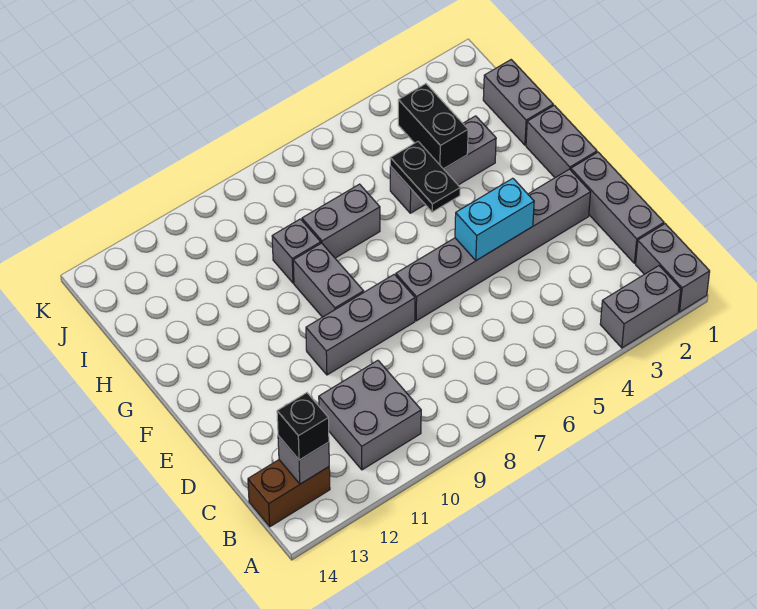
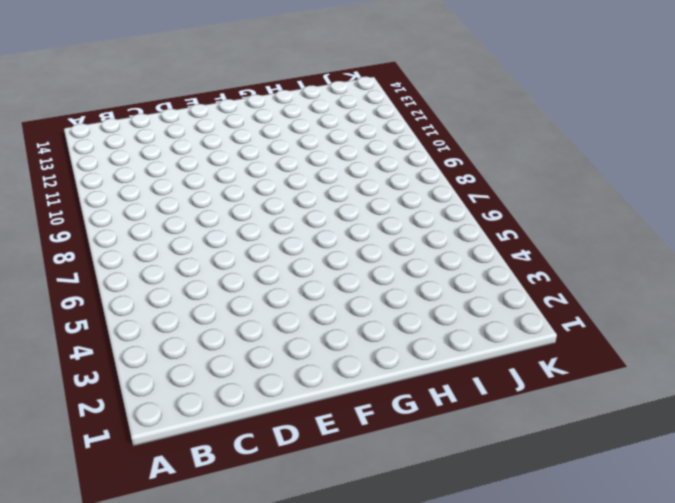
none -> grey 1x2 brick [636,224,710,312]
none -> grey 1x2 brick [600,266,681,348]
none -> grey 2x2 brick [319,360,421,470]

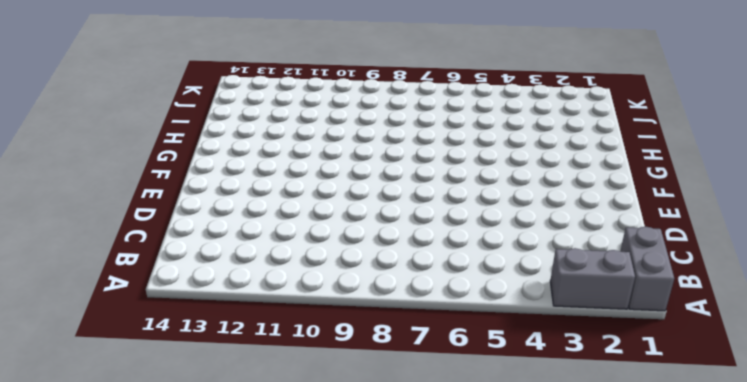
none -> grey 2x2 brick [319,360,421,470]
none -> brown 1x2 brick [248,460,330,527]
none -> grey 1x3 brick [571,152,664,263]

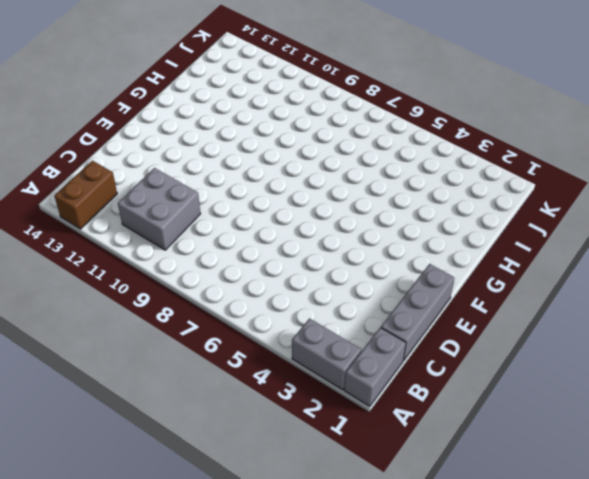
brown 1x2 brick [54,161,117,229] -> brown 1x2 brick turned to [248,460,330,527]
none -> grey 1x6 brick [396,169,591,321]
none -> grey 1x3 brick [306,274,415,375]
none -> grey 1x2 brick [526,105,597,178]

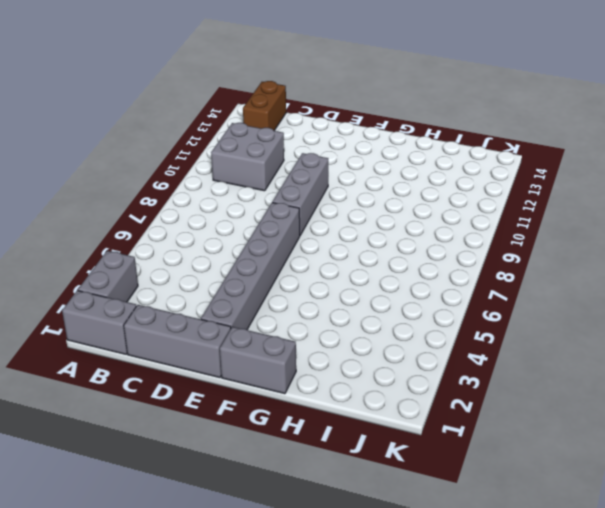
none -> grey 1x2 brick [293,243,364,317]
none -> grey 1x2 brick [483,60,553,145]
none -> grey 1x3 brick [390,116,496,213]

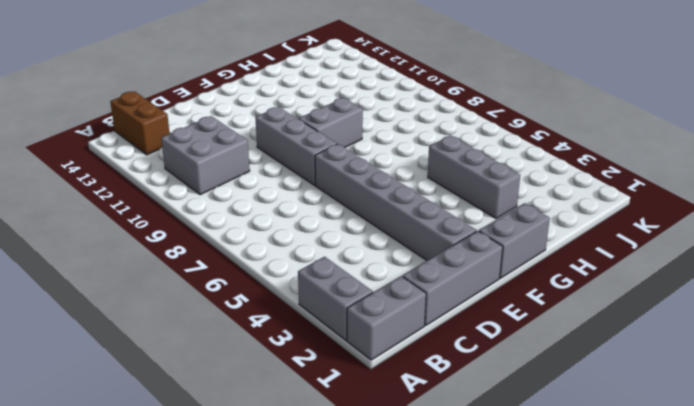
none -> grey 1x2 brick [483,60,553,145]
none -> grey 1x2 brick [302,184,380,258]
none -> grey 1x1 brick [272,219,321,283]

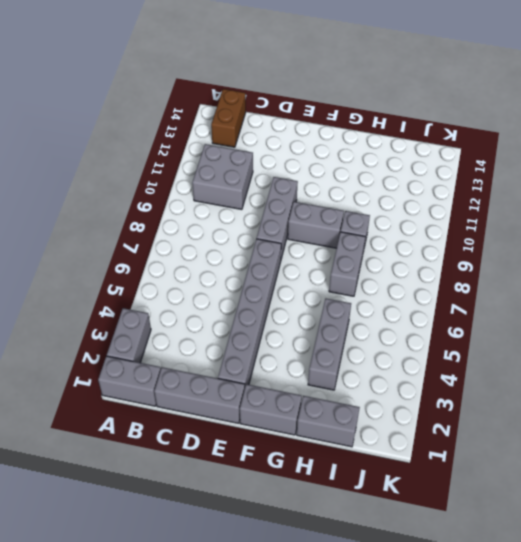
none -> grey 1x1 brick [278,436,329,484]
none -> cyan 1x2 brick [455,178,534,260]
none -> black 1x2 plate [390,142,460,212]

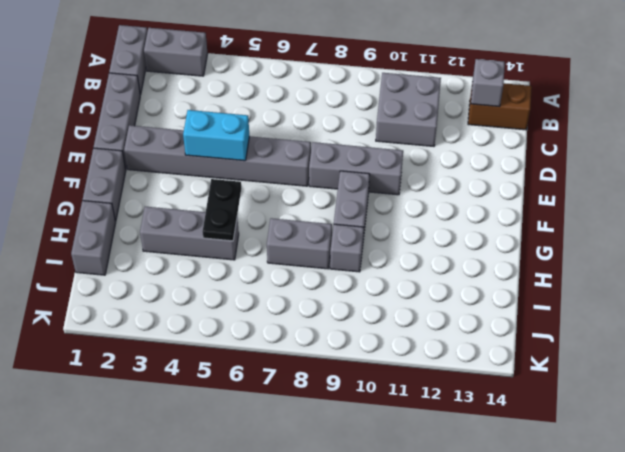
none -> black 1x2 brick [398,84,468,169]
none -> black 1x1 brick [277,393,329,460]

